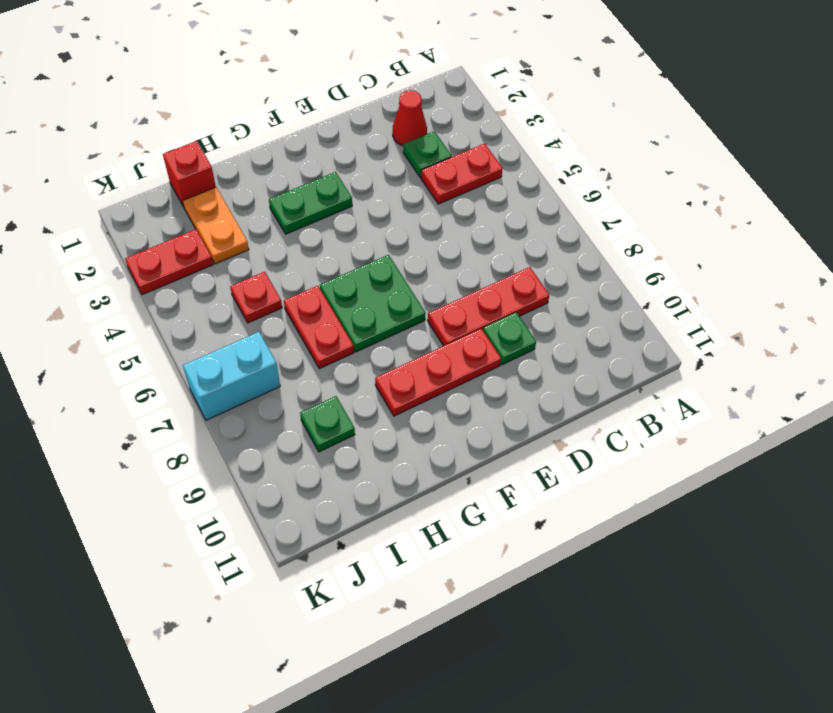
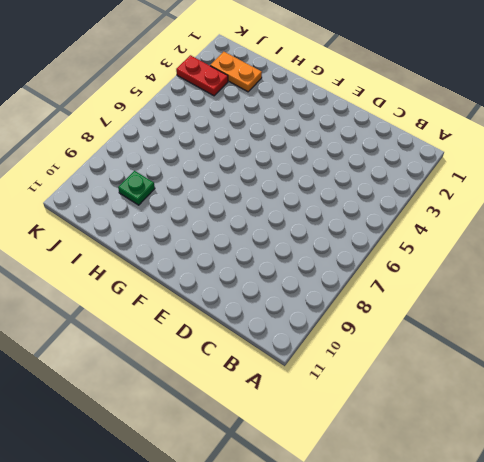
orange 1x2 plate [210,52,262,92] -> orange 1x2 plate turned to [183,187,249,264]
none -> red 1x2 plate [421,143,503,204]
none -> red 1x1 cone [393,90,427,146]
none -> green 1x1 plate [403,131,452,177]

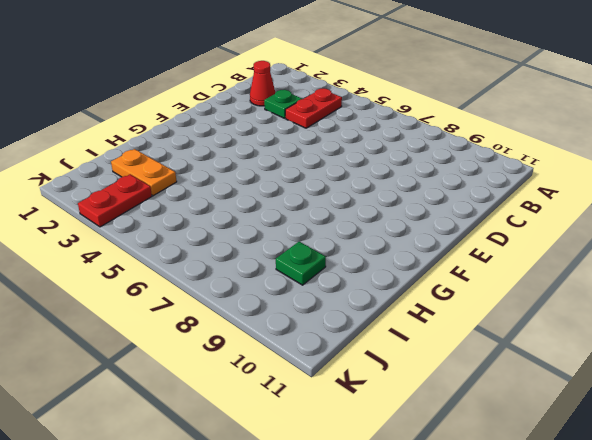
none -> red 1x3 plate [428,267,549,346]
none -> green 1x1 plate [483,312,536,365]
none -> red 1x3 plate [375,329,501,416]

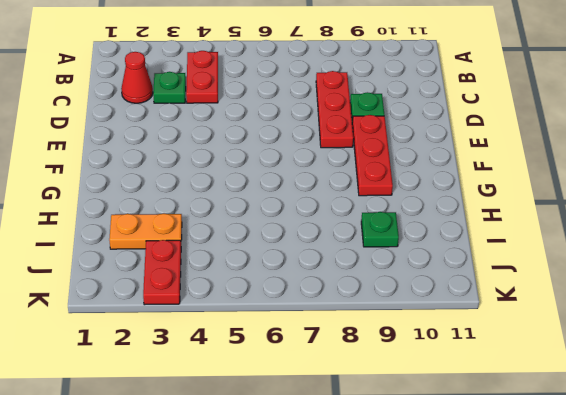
none -> green 1x2 plate [269,172,352,234]
none -> green 2x2 plate [320,255,425,352]
none -> red 1x2 plate [284,286,354,369]

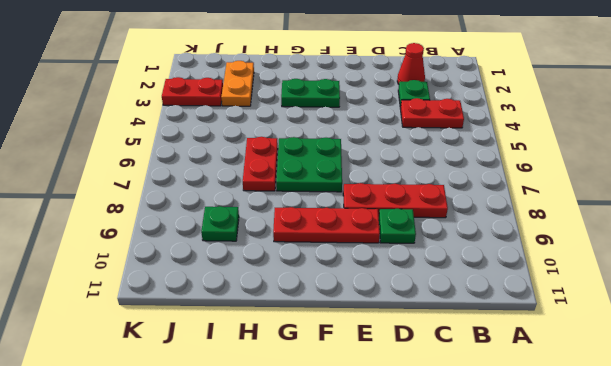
none -> red 1x1 brick [163,141,216,207]
none -> red 1x1 plate [230,272,282,323]
none -> cyan 1x2 brick [183,332,280,420]

